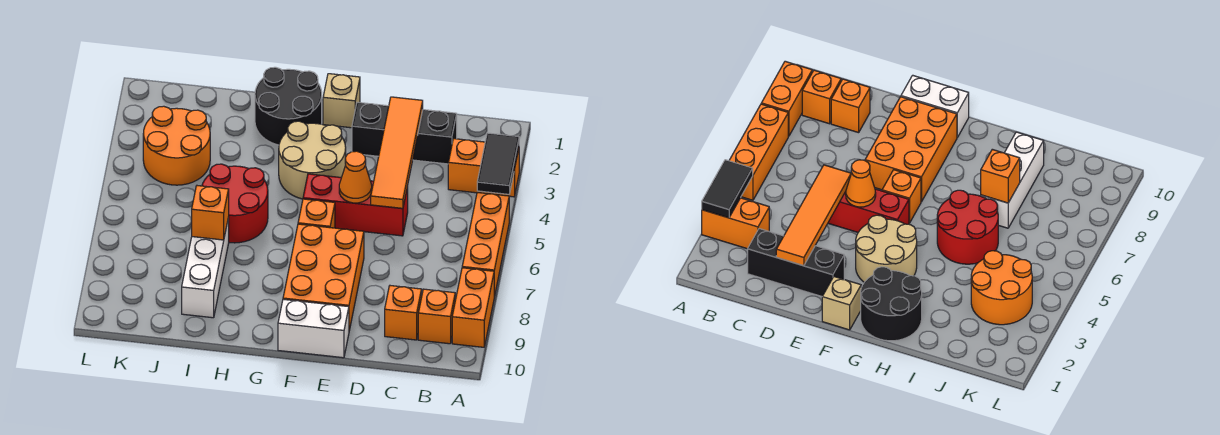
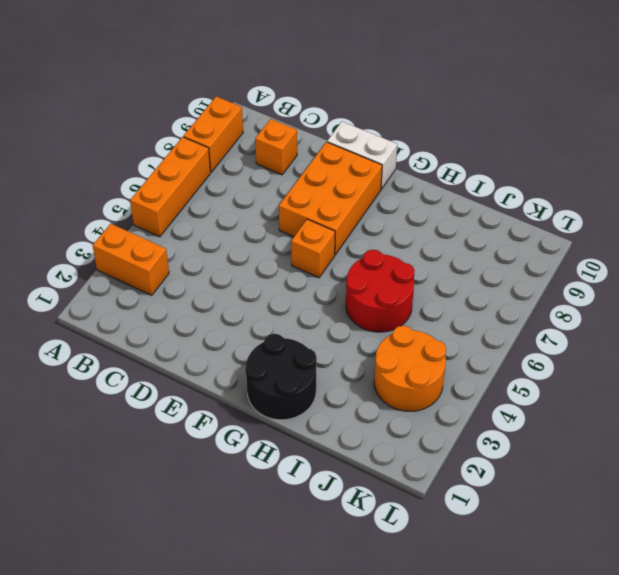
none -> orange 1x1 brick [418,289,455,344]
none -> black 1x3 brick [352,102,457,164]
none -> red 1x3 brick [303,174,408,236]

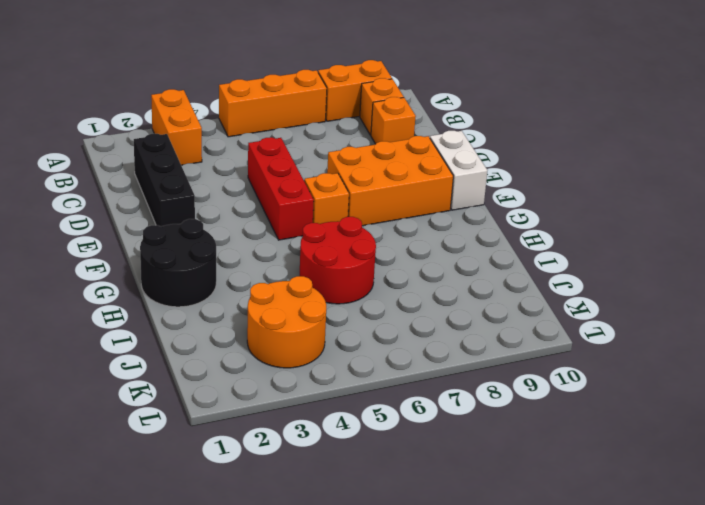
none -> tan 1x1 brick [323,74,360,128]
none -> tan 2x2 round brick [279,121,346,199]
none -> white 1x3 brick [182,217,229,318]

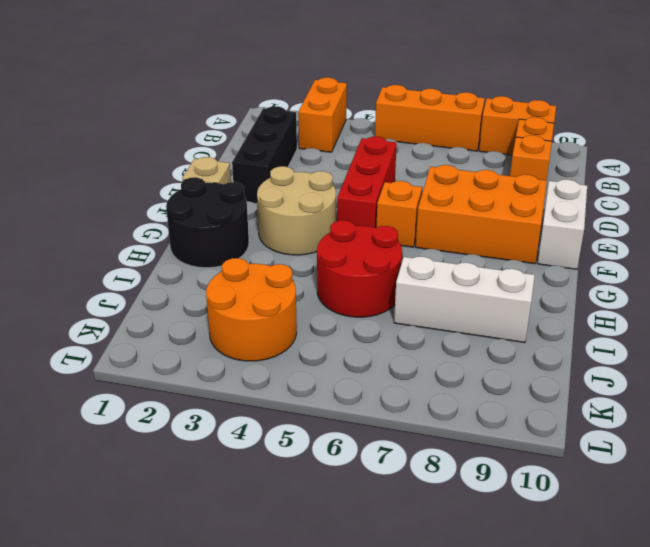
none -> black 1x2 tile [477,133,519,194]
none -> orange 1x4 tile [371,97,423,208]
none -> orange 1x1 cone [339,151,372,203]

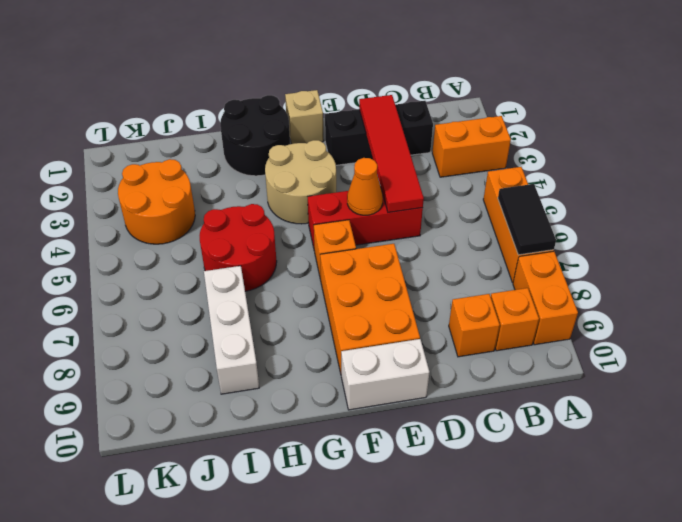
black 1x2 tile [498,184,556,255] -> black 1x2 tile moved to [477,133,519,194]
red 1x4 tile [359,95,424,212] -> orange 1x4 tile [371,97,423,208]
none -> orange 1x1 brick [192,186,229,240]

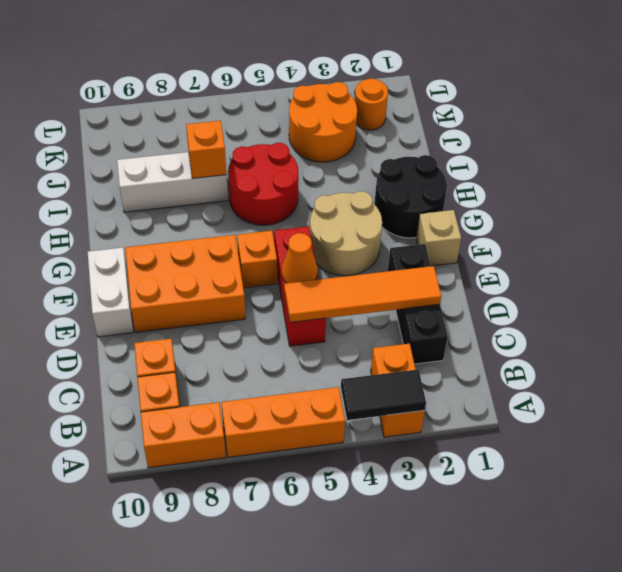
orange 1x1 round brick [355,78,388,130] -> none

